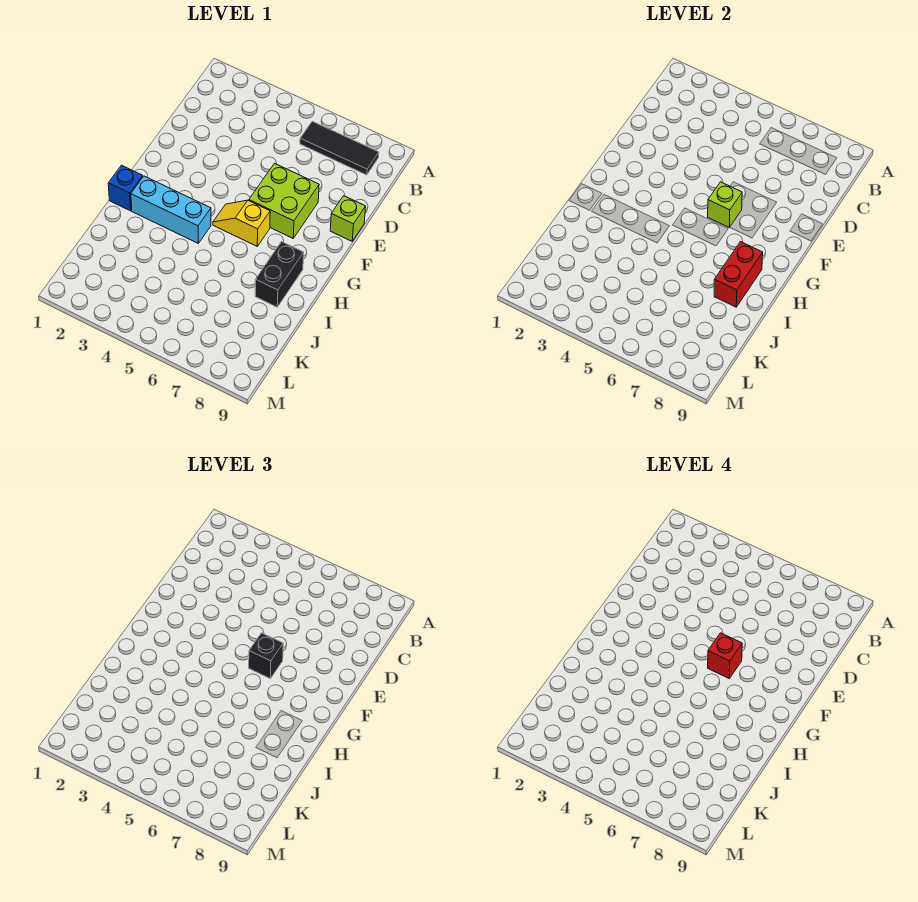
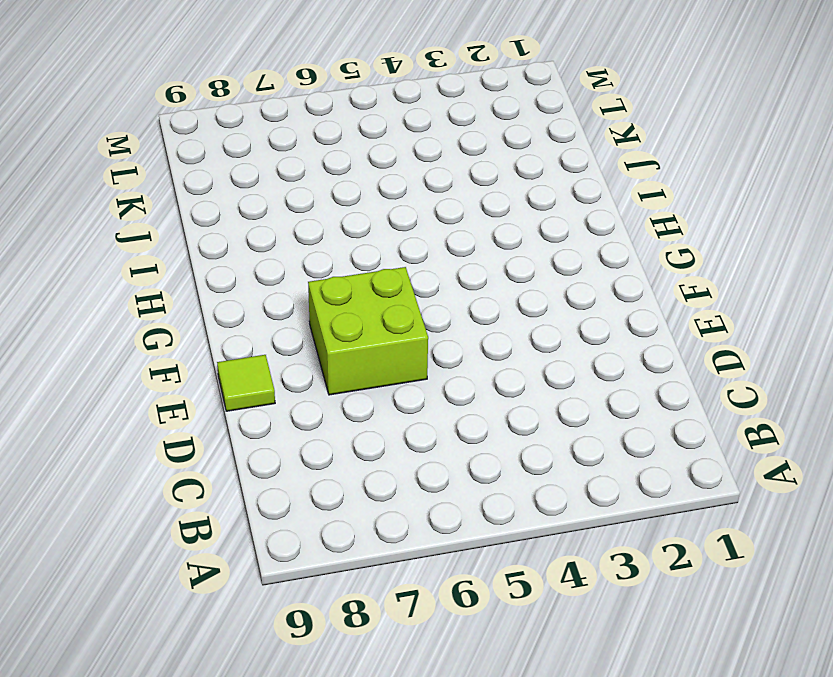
lime 1x1 tile [217,355,275,411] -> lime 1x1 brick [330,196,366,241]
none -> black 1x3 tile [300,121,379,175]
none -> yellow 1x2 slope [213,200,270,246]

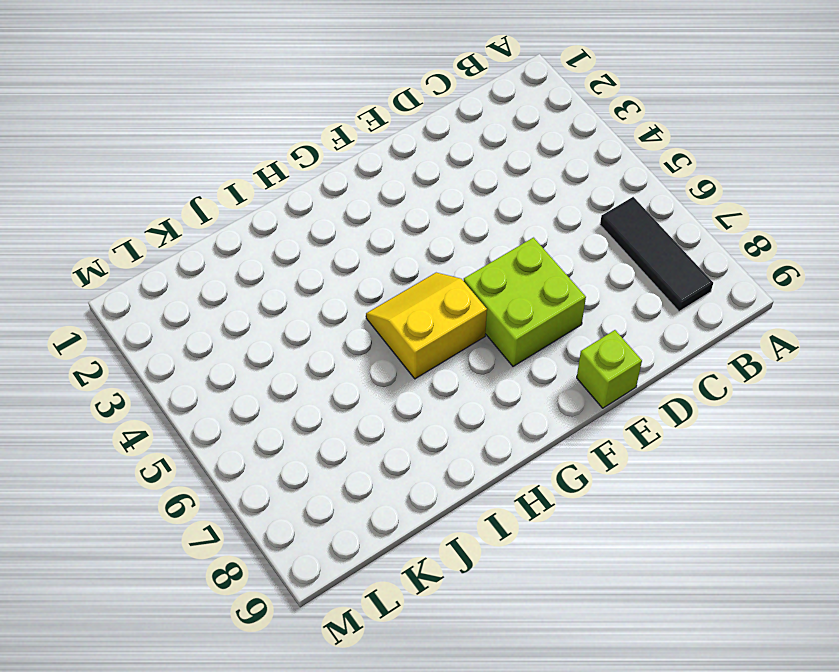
yellow 2x2 slope [366,273,487,379] -> yellow 1x2 slope [213,200,270,246]
none -> blue 1x1 brick [108,165,143,211]
none -> cyan 1x3 brick [131,176,211,243]

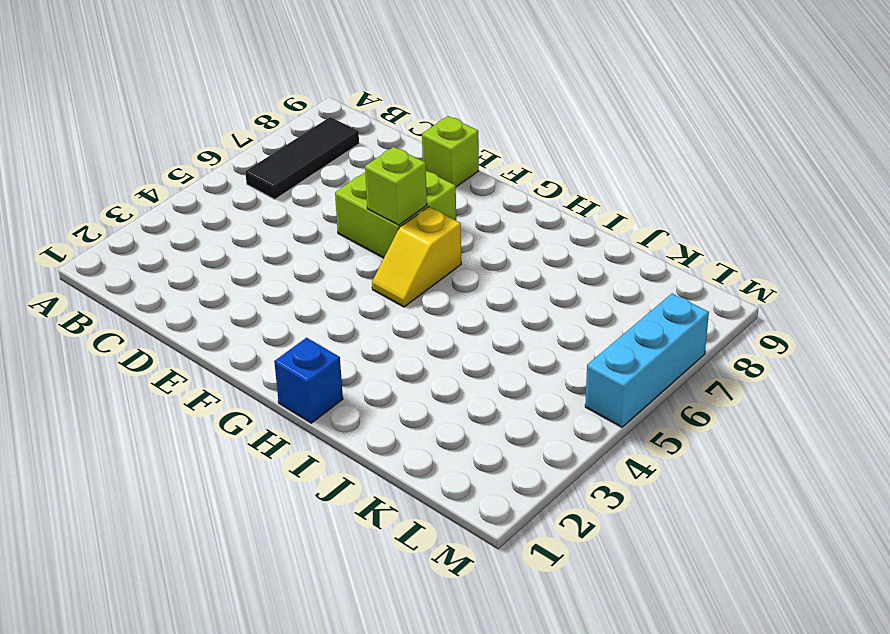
cyan 1x3 brick [585,294,709,427] -> cyan 1x3 brick moved to [131,176,211,243]
none -> black 1x2 brick [255,242,304,307]
none -> red 1x2 brick [714,242,763,307]

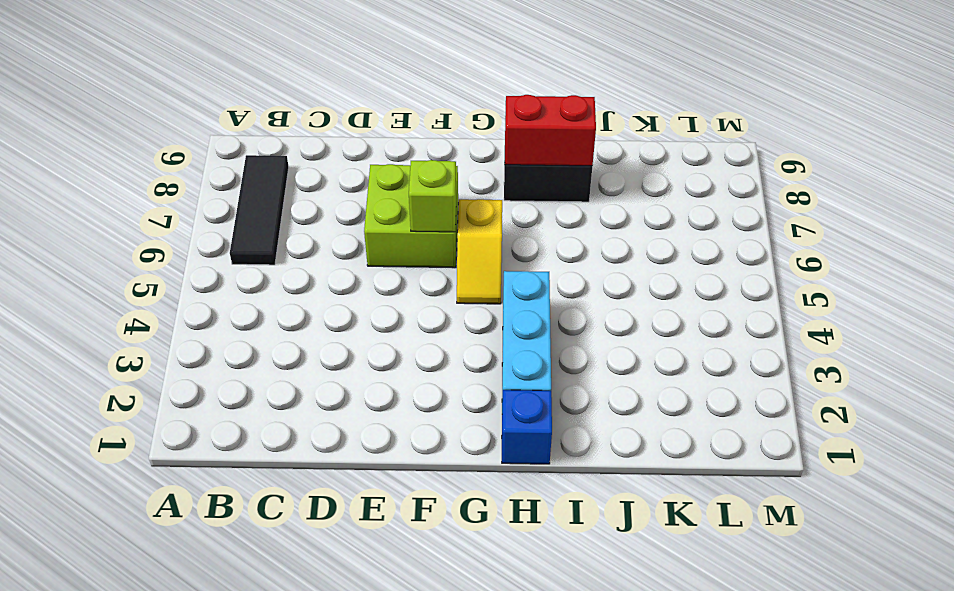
none -> lime 1x1 brick [330,196,366,241]
none -> black 1x1 brick [249,633,283,678]

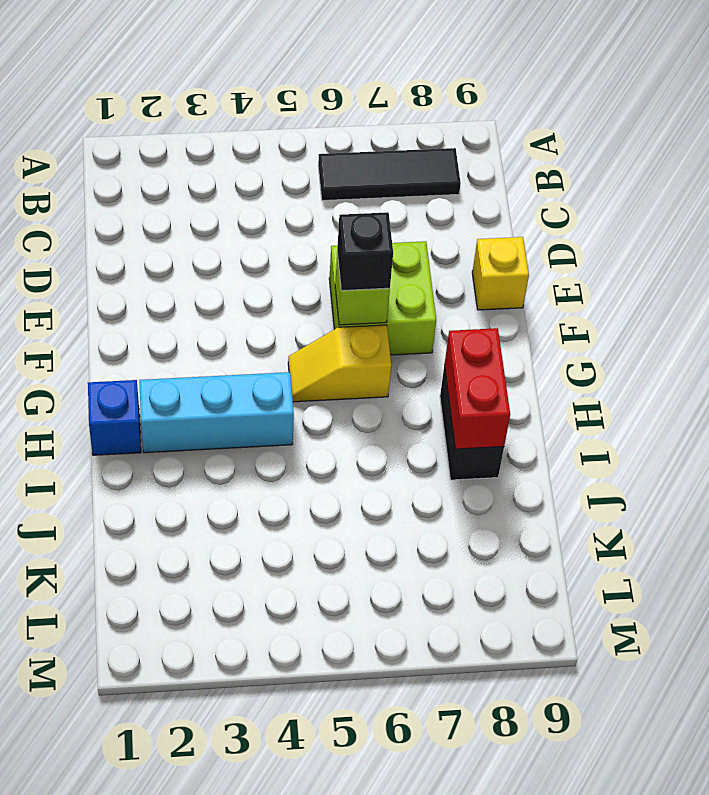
yellow 1x1 brick [472,237,529,310] -> lime 1x1 brick [330,196,366,241]
none -> red 1x1 brick [708,633,742,678]

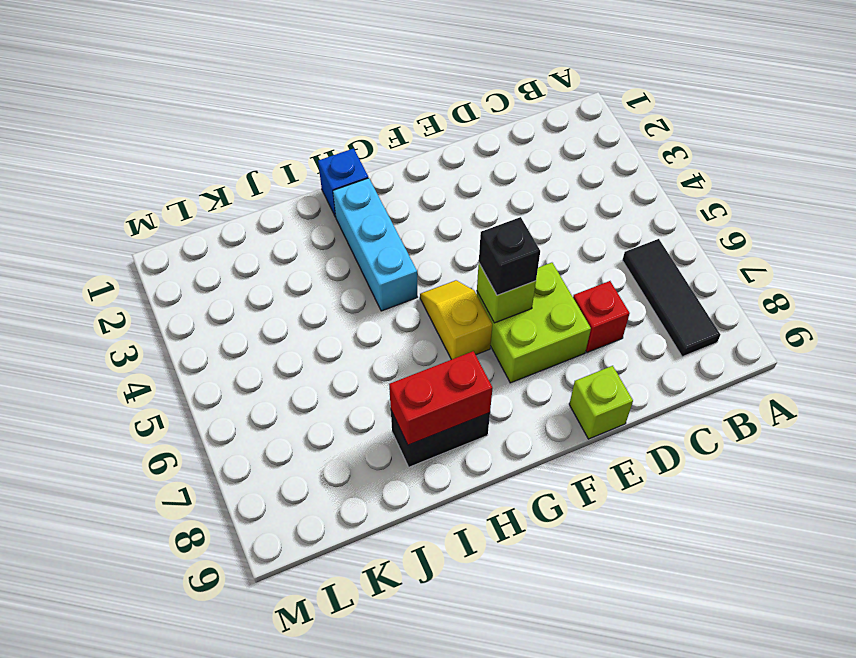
red 1x1 brick [573,281,630,352] -> red 1x1 brick moved to [708,633,742,678]

